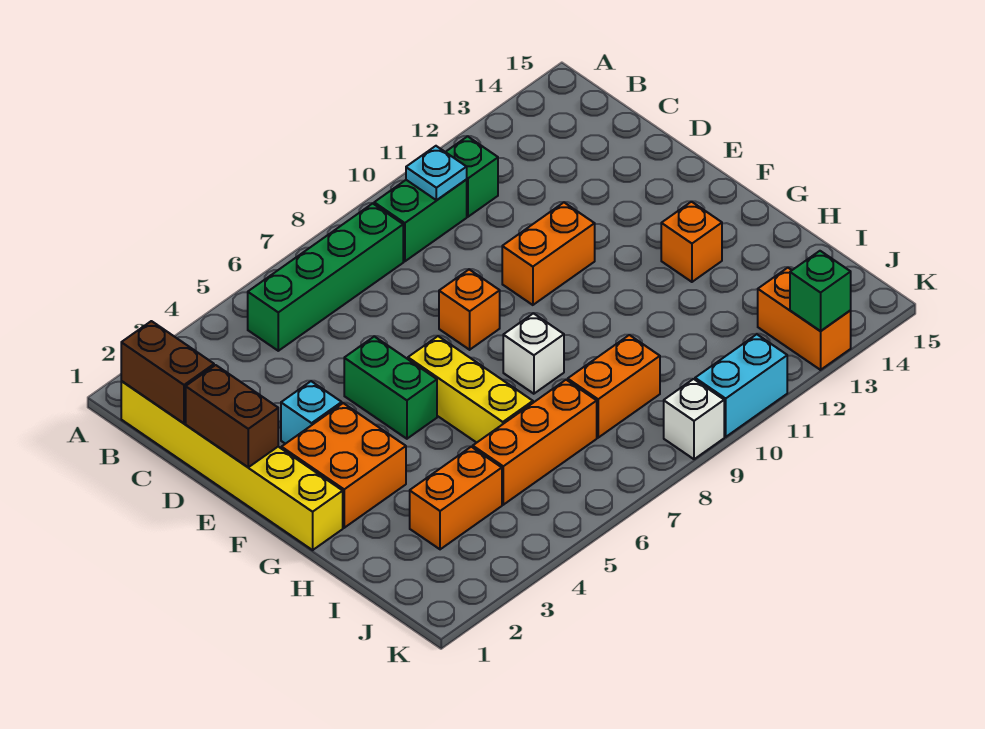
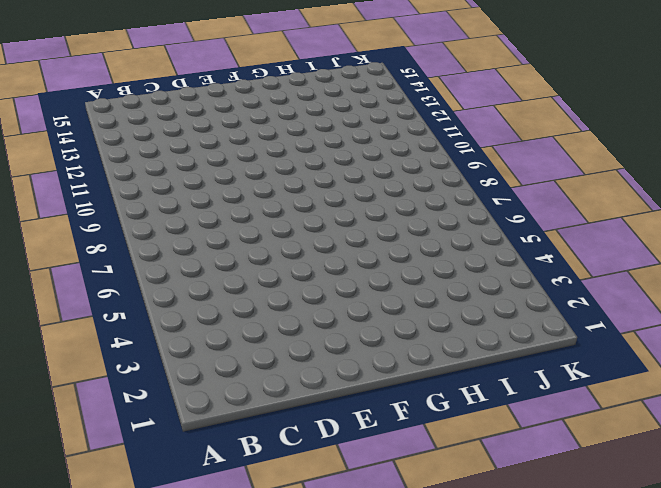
none -> yellow 1x6 brick [121,381,343,550]
none -> green 1x4 brick [248,203,403,351]
none -> green 1x2 brick [374,180,467,261]

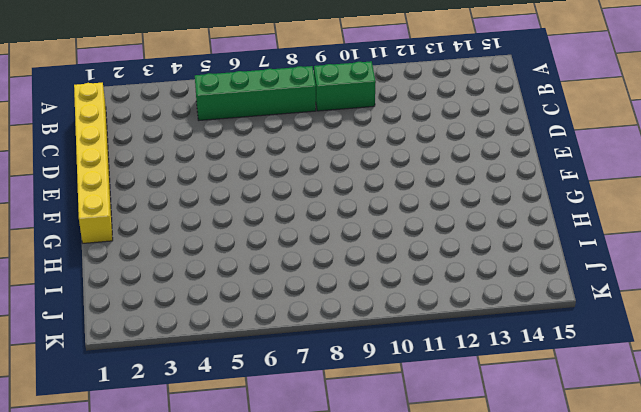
none -> green 1x1 brick [446,136,498,217]
none -> cyan 1x1 brick [281,381,342,444]
none -> green 1x2 brick [344,336,437,439]

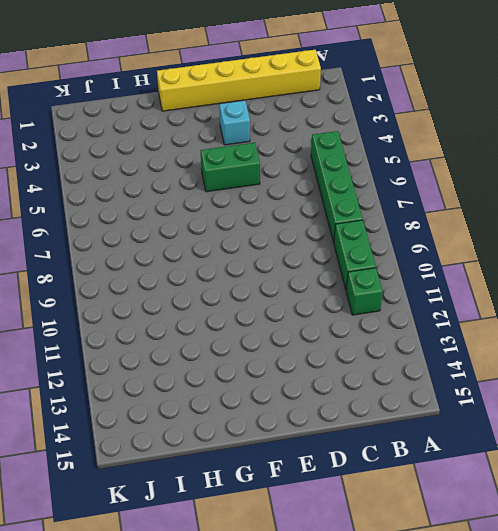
none -> orange 1x1 brick [439,270,500,350]
none -> orange 1x2 brick [502,203,595,305]
none -> orange 2x2 brick [281,403,406,528]

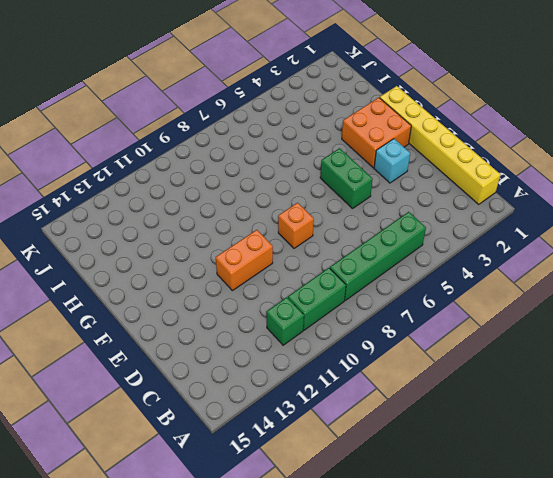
none -> yellow 1x3 brick [408,336,533,443]
none -> white 1x1 brick [503,313,564,394]
none -> orange 1x1 brick [661,202,722,282]

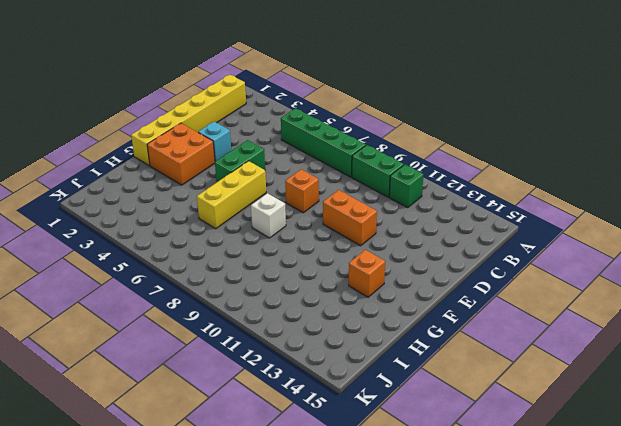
none -> orange 1x2 brick [410,447,502,549]
none -> orange 1x3 brick [473,380,597,505]
none -> orange 1x2 brick [568,335,660,438]

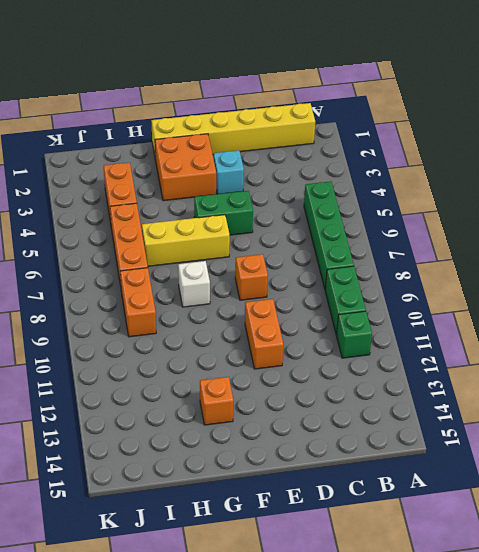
none -> orange 1x2 brick [758,268,851,370]
none -> white 1x1 brick [664,379,724,459]
none -> cyan 1x2 brick [695,334,787,437]

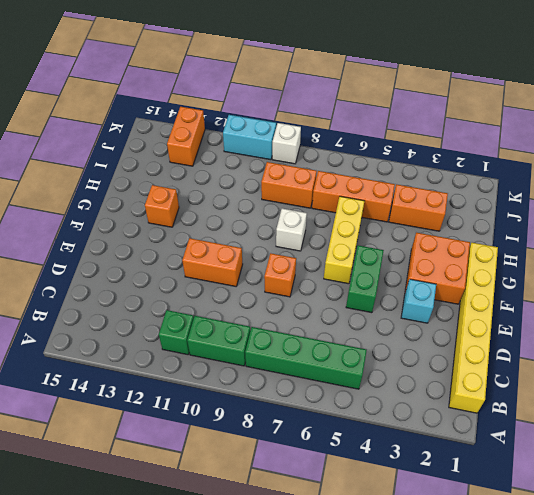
none -> brown 1x2 brick [121,321,214,423]
none -> cyan 1x1 plate [406,146,467,200]
none -> brown 1x2 brick [186,365,278,467]

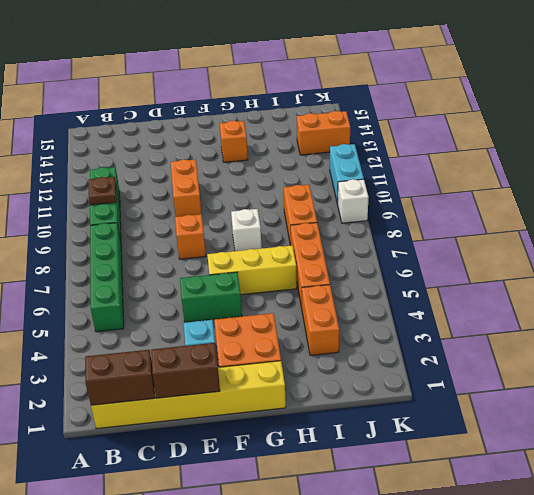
brown 1x1 plate [89,177,117,205] -> cyan 1x1 plate [406,146,467,200]
none -> green 1x1 brick [790,251,851,331]

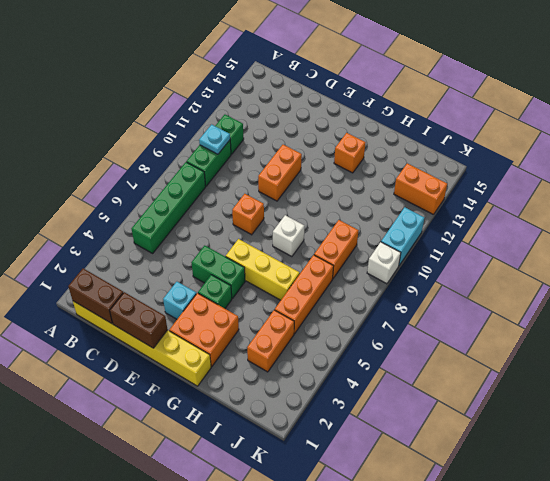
green 1x1 brick [198,275,232,308] -> green 1x1 brick moved to [790,251,851,331]

